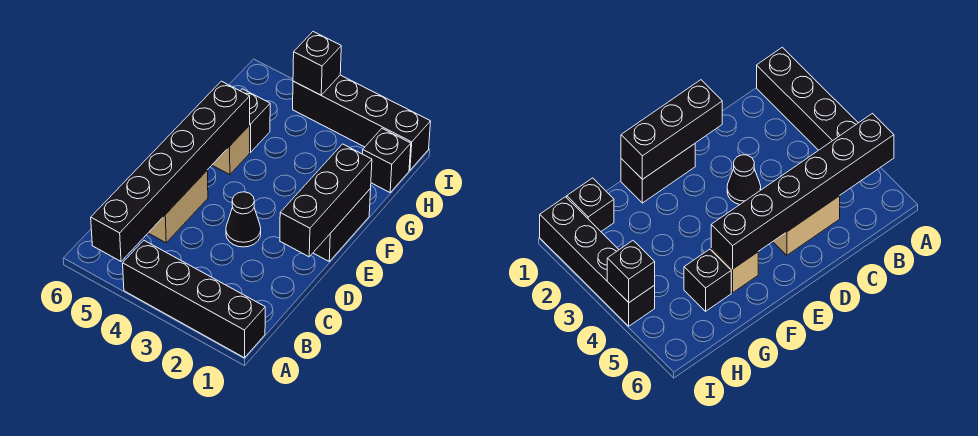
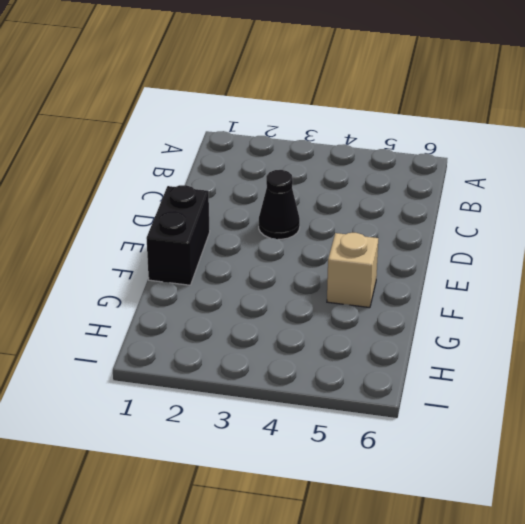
none -> black 1x4 brick [123,241,265,358]
none -> tan 1x2 brick [149,170,208,243]

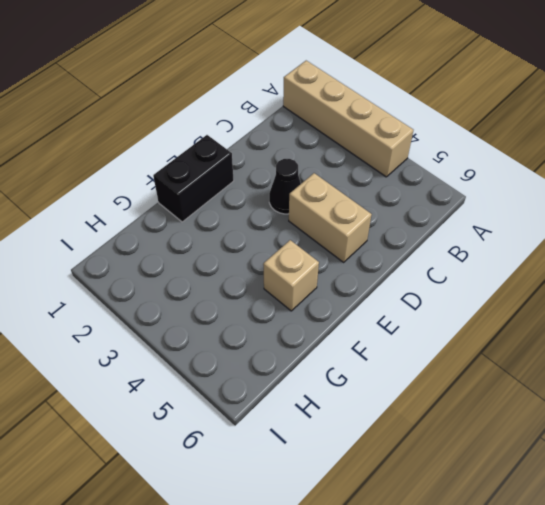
tan 1x4 brick [283,61,413,177] -> black 1x4 brick [123,241,265,358]
tan 1x2 brick [289,173,372,262] -> tan 1x2 brick turned to [149,170,208,243]
none -> black 1x1 brick [241,89,270,152]
none -> black 1x1 brick [363,129,411,192]

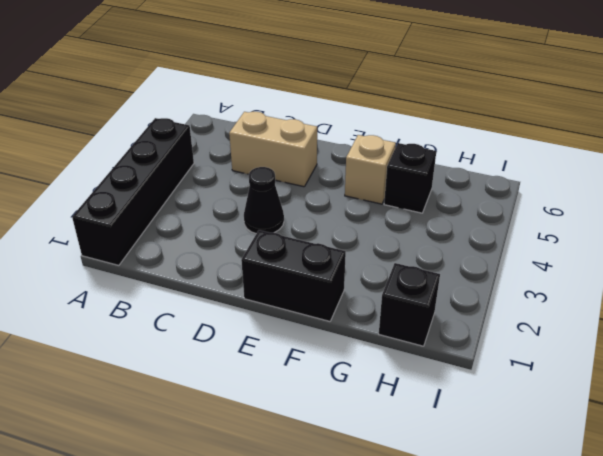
none -> black 1x4 brick [293,75,431,170]
none -> black 1x6 brick [91,81,250,261]

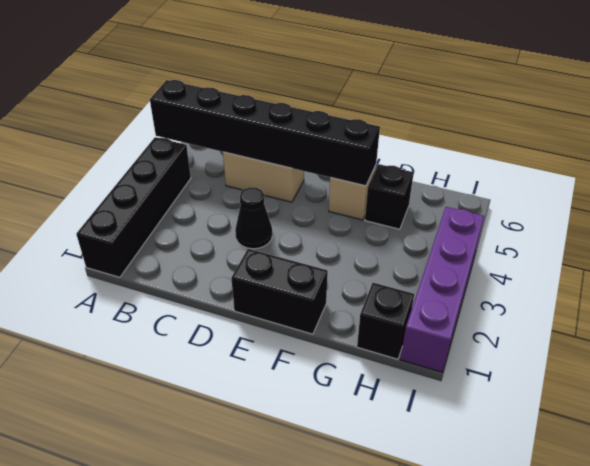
purple 1x4 brick [400,207,484,372] -> black 1x4 brick [293,75,431,170]
none -> black 1x3 brick [280,144,372,257]
none -> black 1x1 brick [293,32,341,95]

